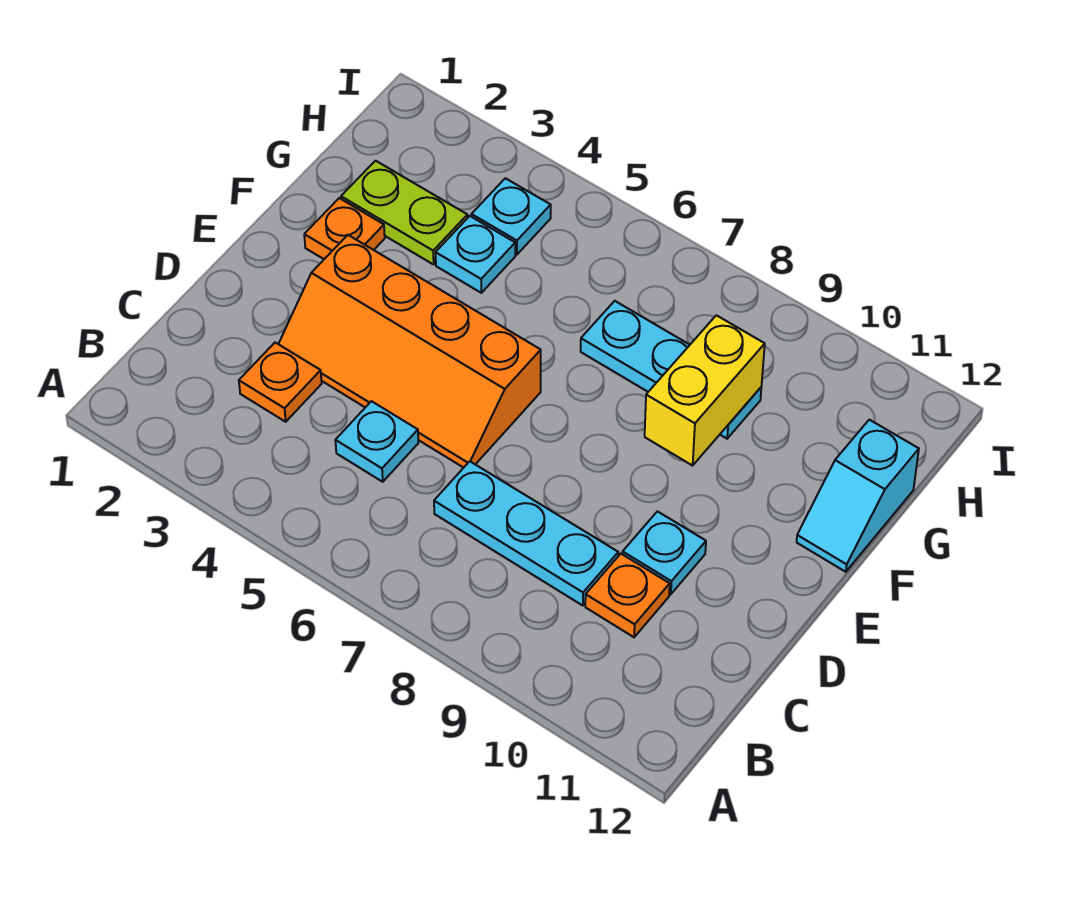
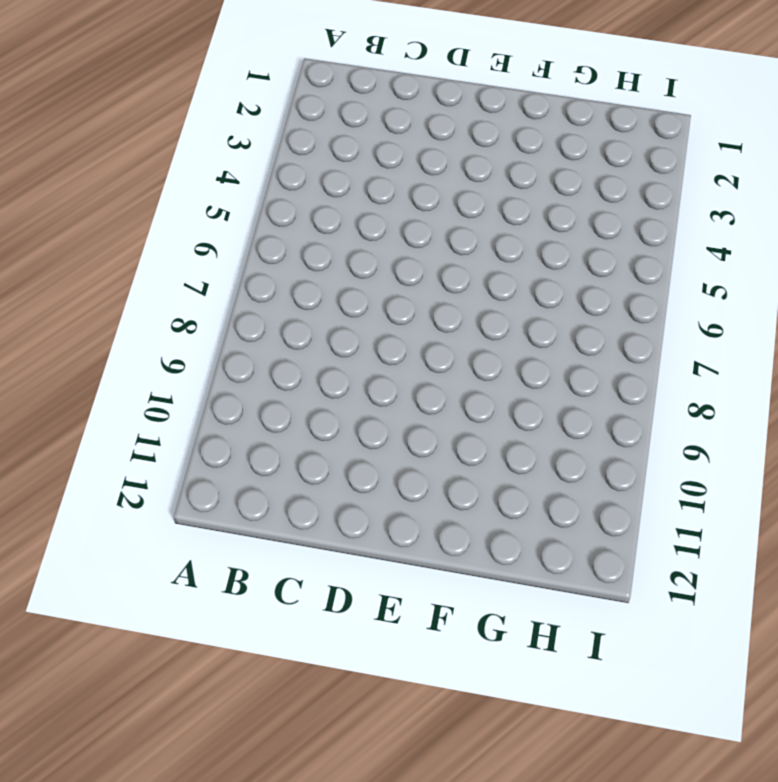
none -> orange 1x1 plate [239,342,322,422]
none -> cyan 1x1 plate [335,401,418,482]
none -> cyan 1x3 plate [434,461,618,606]

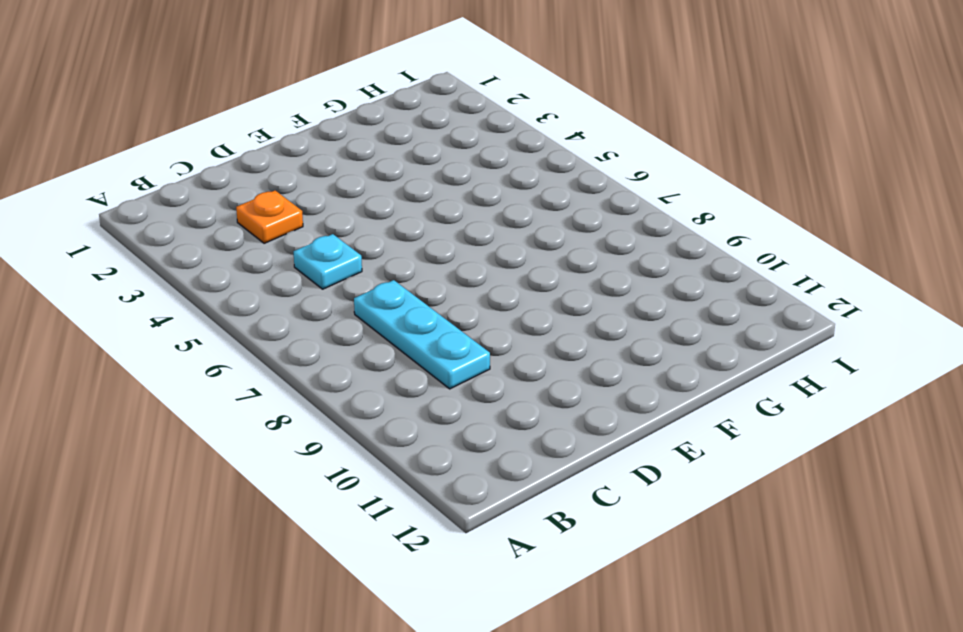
none -> orange 1x1 plate [585,554,670,637]
none -> orange 2x4 slope [279,235,541,468]
none -> cyan 1x1 plate [623,511,706,594]

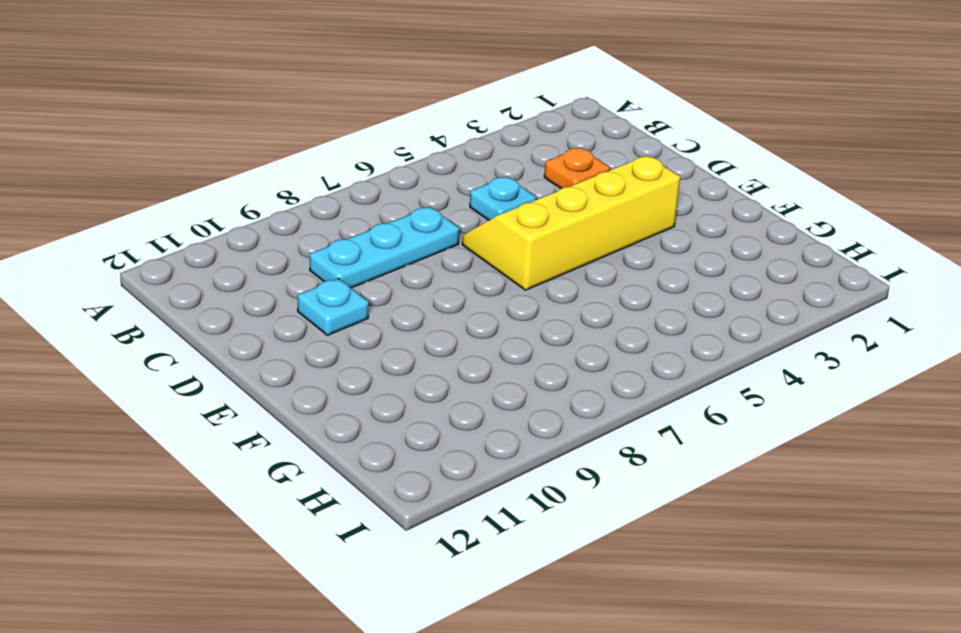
yellow 2x4 slope [462,156,680,290] -> orange 2x4 slope [279,235,541,468]
none -> orange 1x1 plate [585,554,670,637]
none -> orange 1x1 plate [304,198,385,259]
none -> cyan 1x2 slope [797,420,919,572]

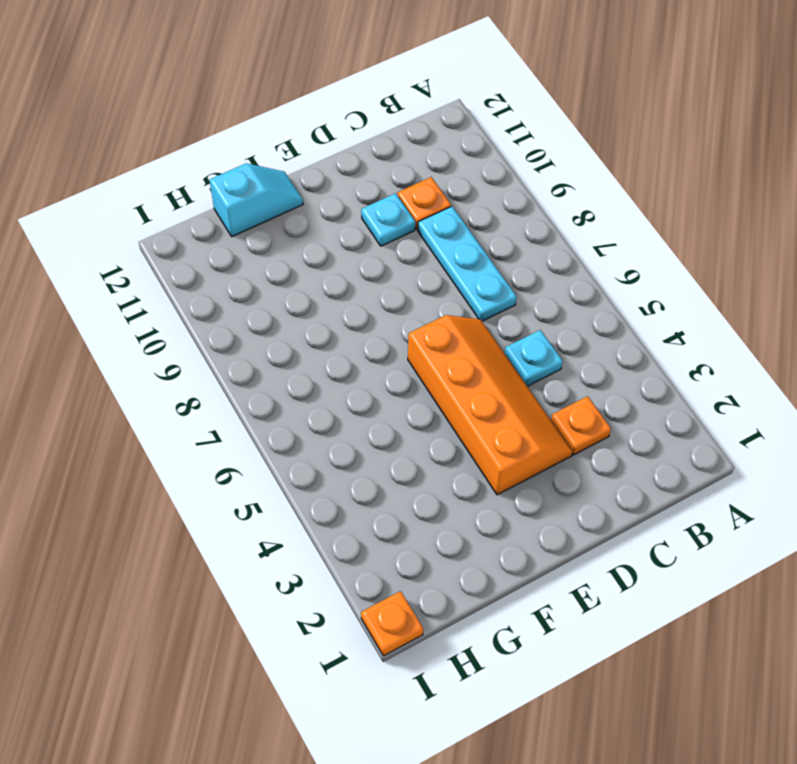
orange 1x1 plate [361,591,423,656] -> orange 1x1 plate moved to [304,198,385,259]
none -> lime 1x2 plate [341,161,468,264]
none -> cyan 1x1 plate [436,216,515,293]
none -> cyan 1x3 plate [581,301,761,439]

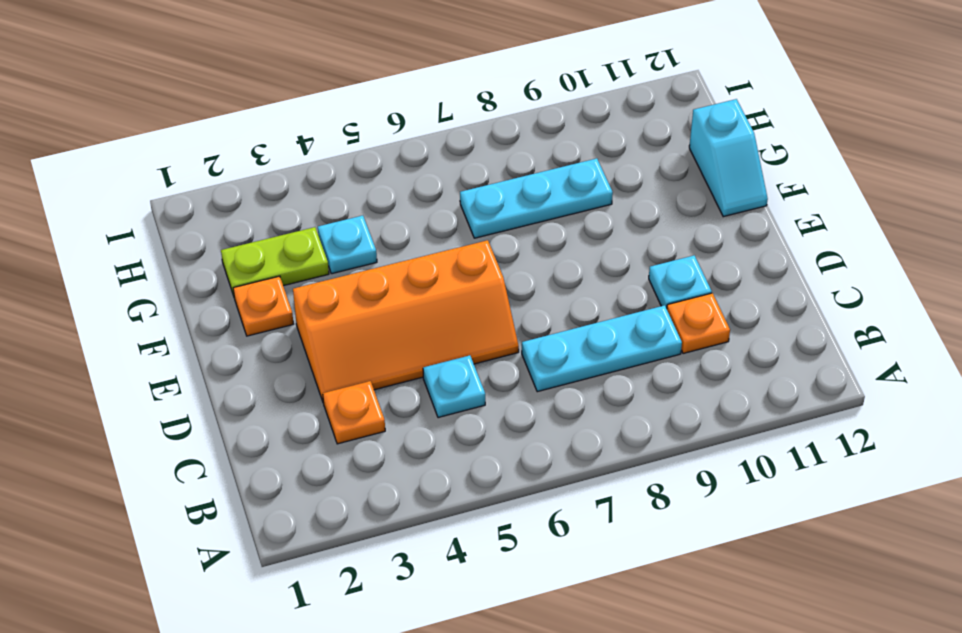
none -> cyan 1x1 plate [471,178,551,254]
none -> yellow 1x2 brick [645,315,765,466]

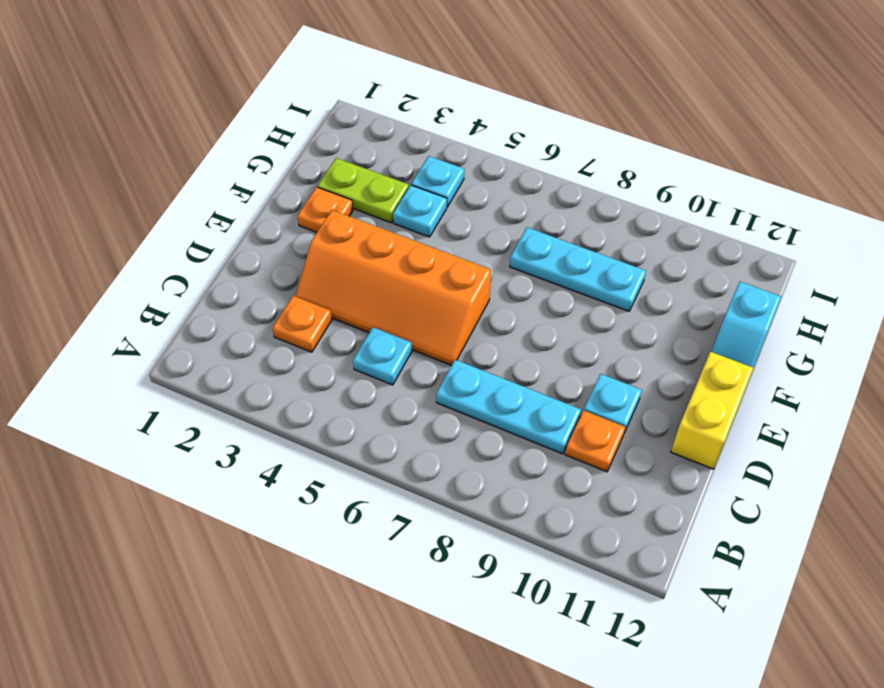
yellow 1x2 brick [671,352,753,469] -> yellow 1x2 brick moved to [645,315,765,466]

